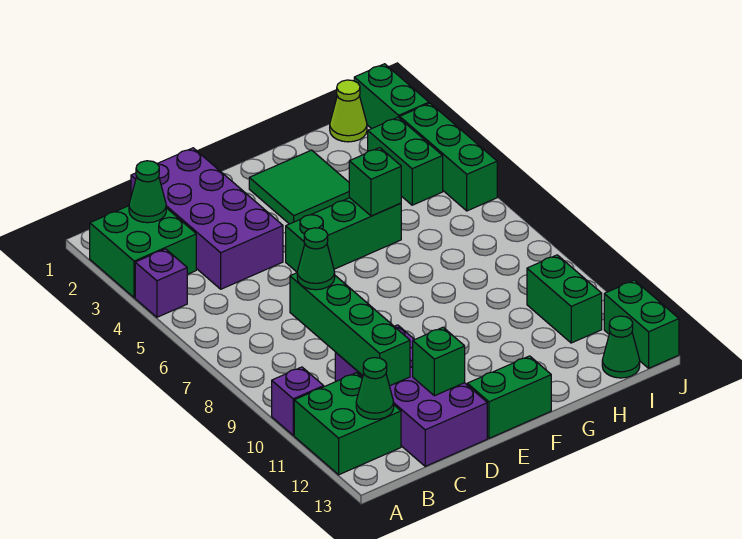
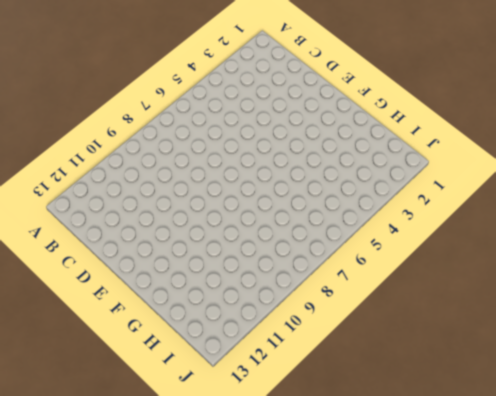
none -> green 2x2 brick [89,206,196,298]
none -> purple 1x1 brick [135,249,187,317]
none -> purple 1x1 brick [272,367,324,435]

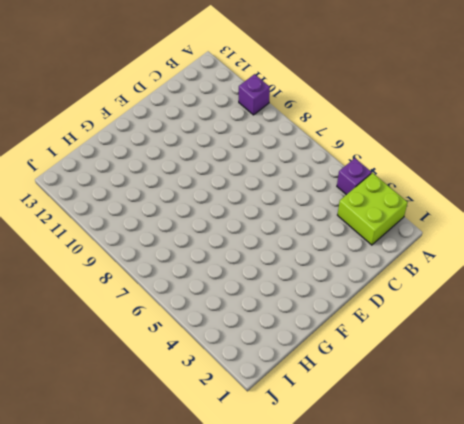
lime 2x2 brick [338,173,408,245] -> green 2x2 brick [89,206,196,298]
none -> green 2x2 brick [294,373,401,475]
none -> purple 2x4 brick [131,148,283,289]
none -> purple 2x4 brick [335,325,487,466]

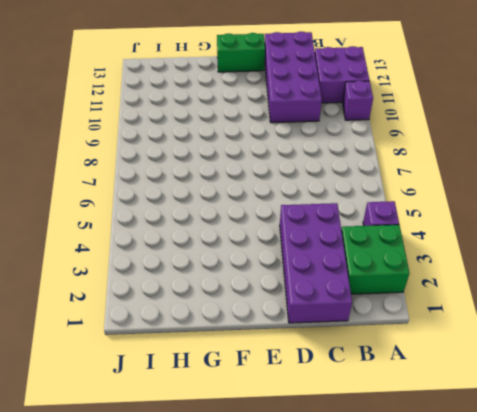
purple 2x2 brick [315,46,369,103] -> green 2x2 brick [294,373,401,475]
none -> green 1x3 brick [286,198,401,272]
none -> green 2x2 tile [249,150,350,224]
none -> lime 1x1 cone [330,80,367,142]

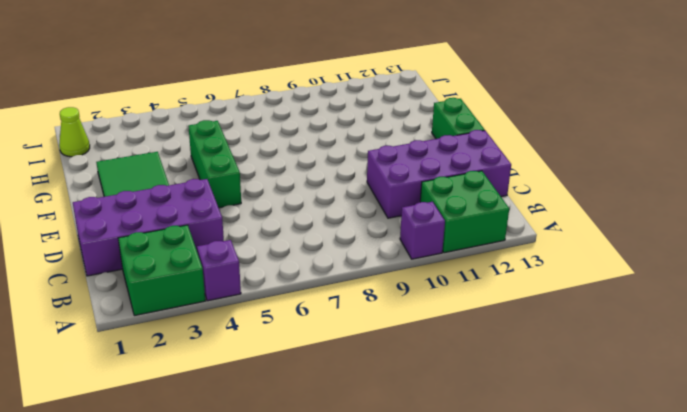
none -> green 1x2 brick [368,117,443,205]
none -> green 1x2 brick [527,255,602,343]
none -> green 1x1 cone [602,316,640,378]

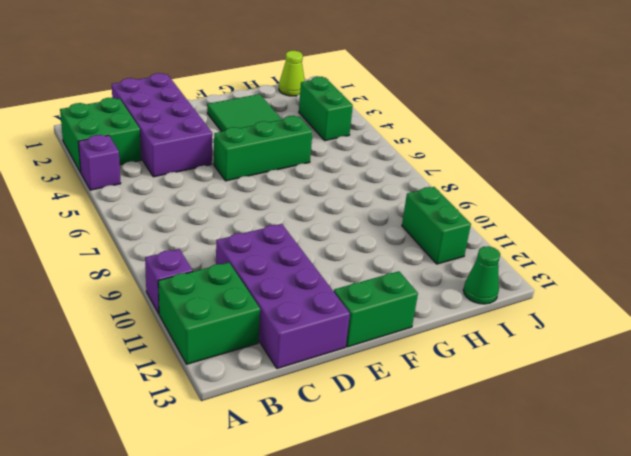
none -> green 1x2 brick [354,64,429,129]
none -> green 1x3 brick [400,103,497,211]
none -> green 1x2 brick [604,280,679,368]

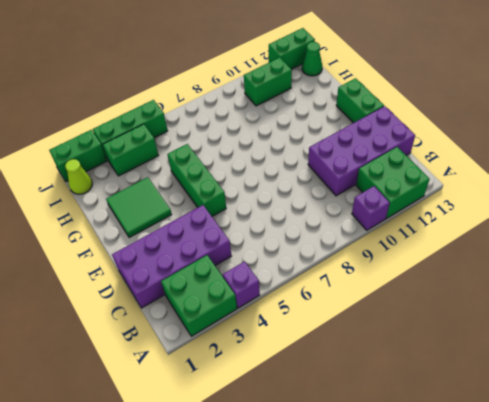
none -> green 1x1 cone [129,161,166,223]
none -> green 1x1 cone [356,358,394,419]
none -> green 1x4 brick [290,273,410,386]

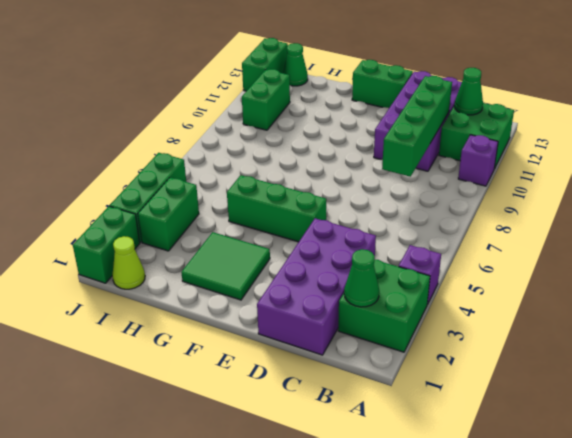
none -> green 1x1 brick [413,327,465,396]
none -> green 1x1 brick [349,148,401,216]
none -> green 1x1 cone [297,228,335,290]

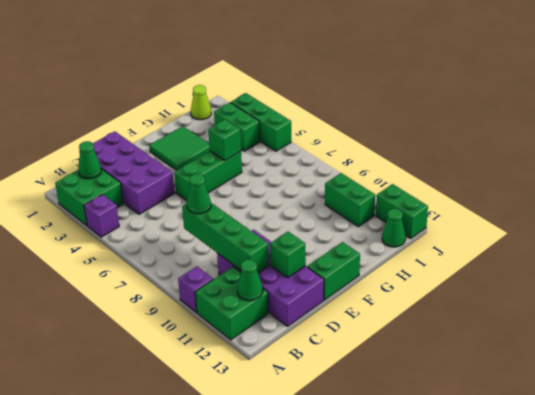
none -> green 1x2 brick [354,64,429,129]

